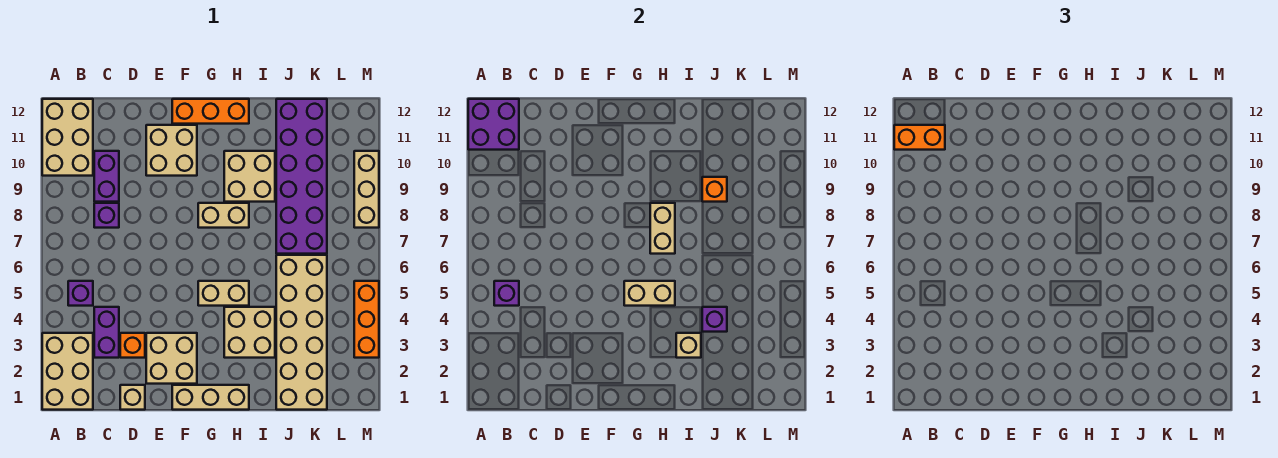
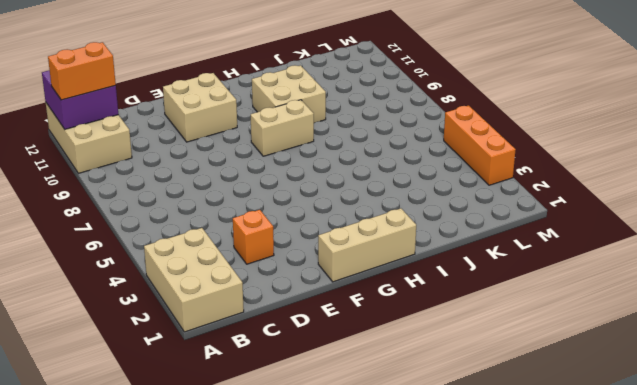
none -> purple 1x1 brick [68,281,93,306]
none -> purple 1x2 brick [94,307,119,358]
none -> purple 1x1 brick [94,203,119,228]

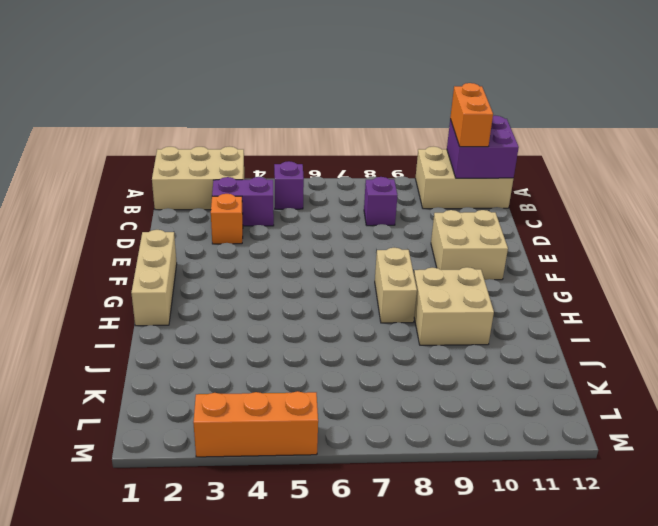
none -> purple 1x2 brick [94,151,119,202]
none -> tan 1x1 brick [120,385,145,410]
none -> tan 2x2 brick [146,333,197,384]

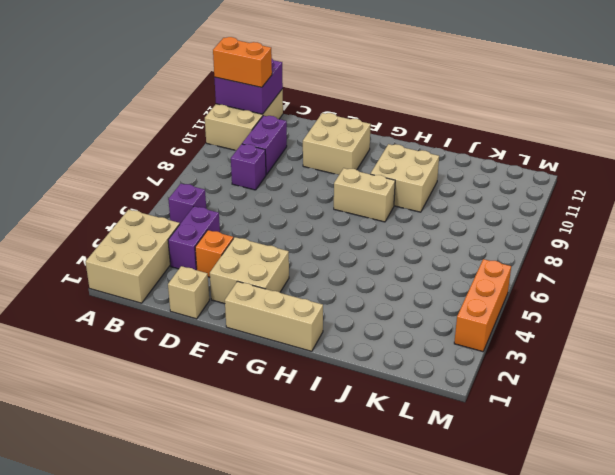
none -> orange 1x3 brick [172,99,249,124]
none -> tan 1x2 brick [198,281,249,306]
none -> tan 2x2 brick [224,307,275,358]

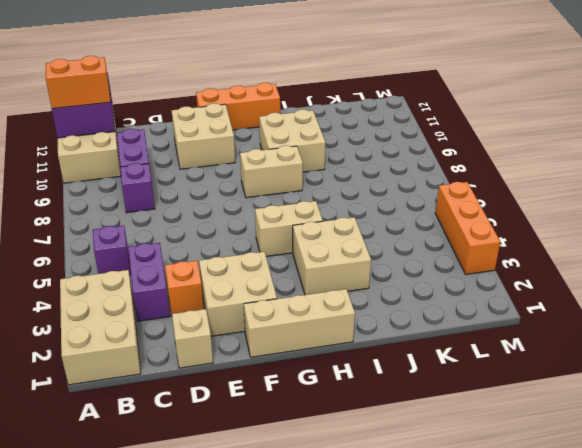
none -> tan 2x6 brick [276,255,327,410]
none -> purple 2x6 brick [276,99,327,254]
none -> tan 1x3 brick [354,151,379,228]

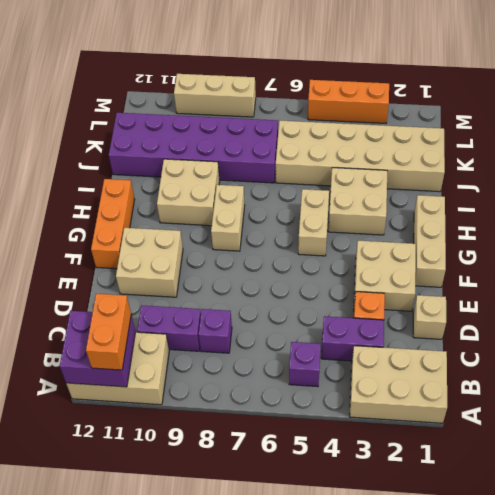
none -> purple 1x1 brick [494,281,519,306]
none -> tan 1x2 brick [624,281,675,306]
none -> tan 1x2 brick [650,203,675,254]

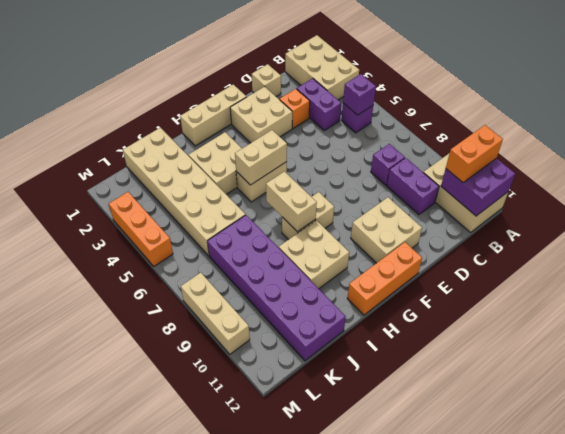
none -> tan 1x1 brick [676,333,701,358]
none -> purple 1x1 brick [702,307,727,332]
none -> orange 1x1 brick [702,177,727,202]

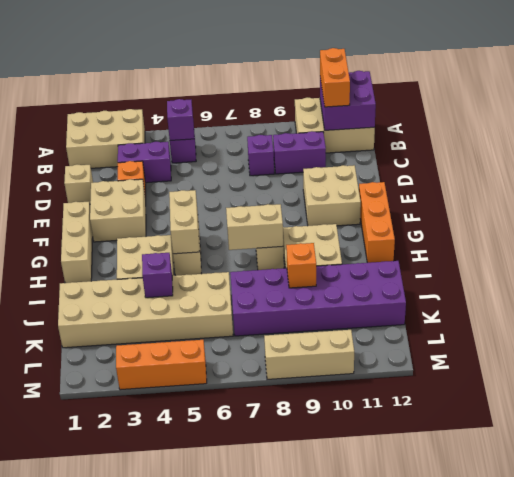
none -> tan 1x1 brick [676,333,701,358]

